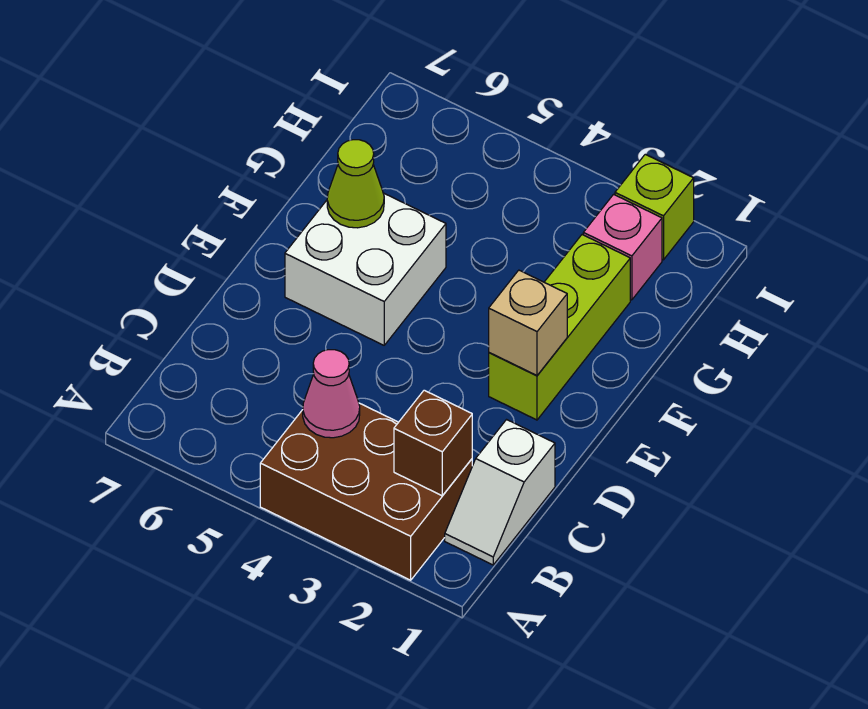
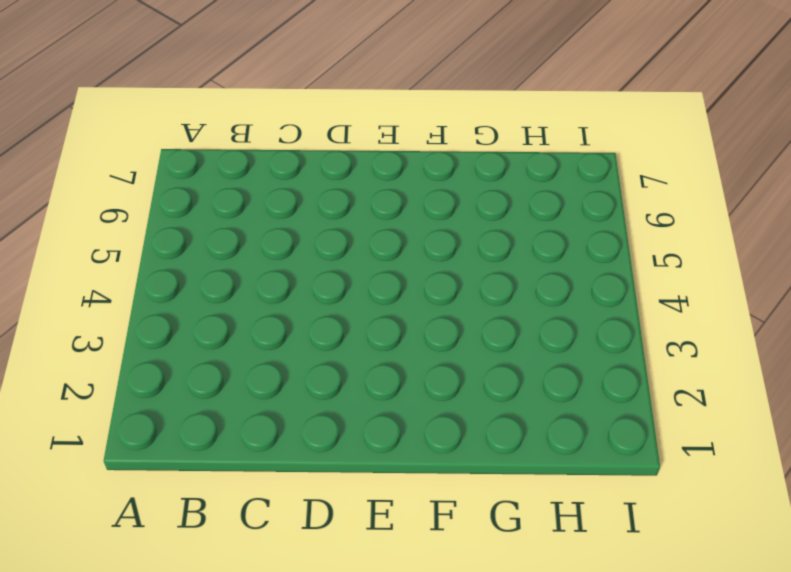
none -> brown 2x3 brick [260,403,472,580]
none -> white 1x2 slope [445,420,555,565]

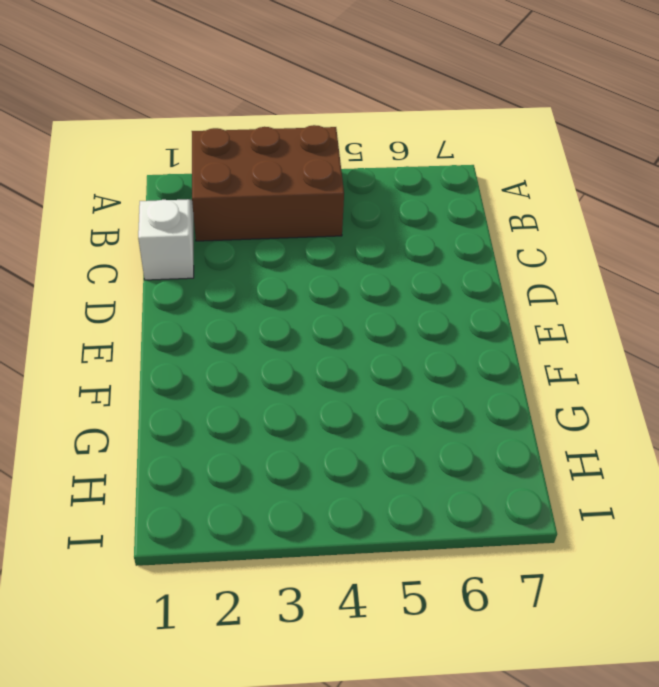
none -> lime 1x3 brick [489,235,630,420]
none -> white 2x2 brick [285,193,446,345]

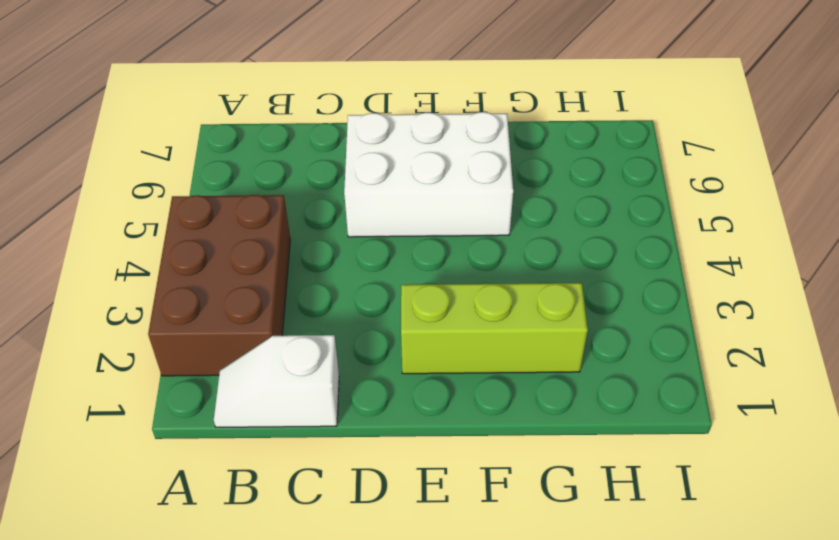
white 2x3 brick [344,112,513,237] -> white 2x2 brick [285,193,446,345]
none -> pink 1x1 brick [583,194,662,300]
none -> lime 1x1 brick [615,154,694,260]

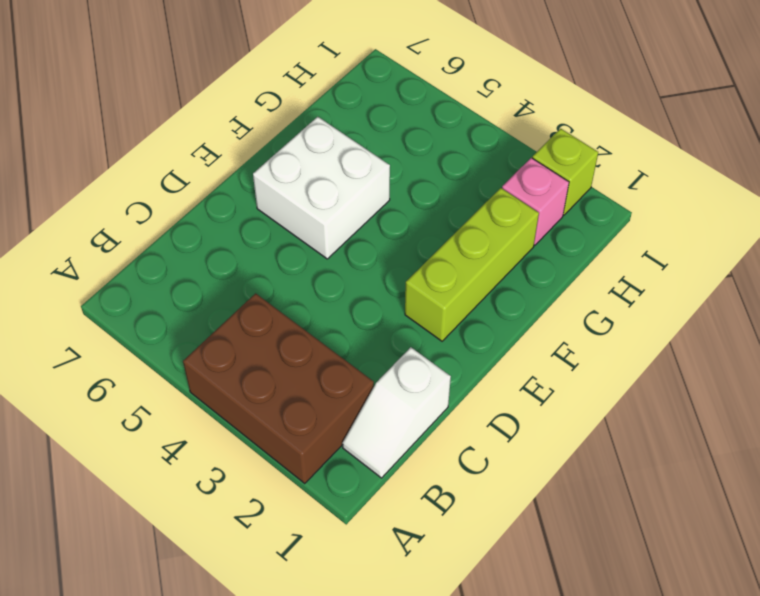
none -> brown 1x1 brick [394,390,472,496]
none -> pink 1x1 cone [303,350,360,438]

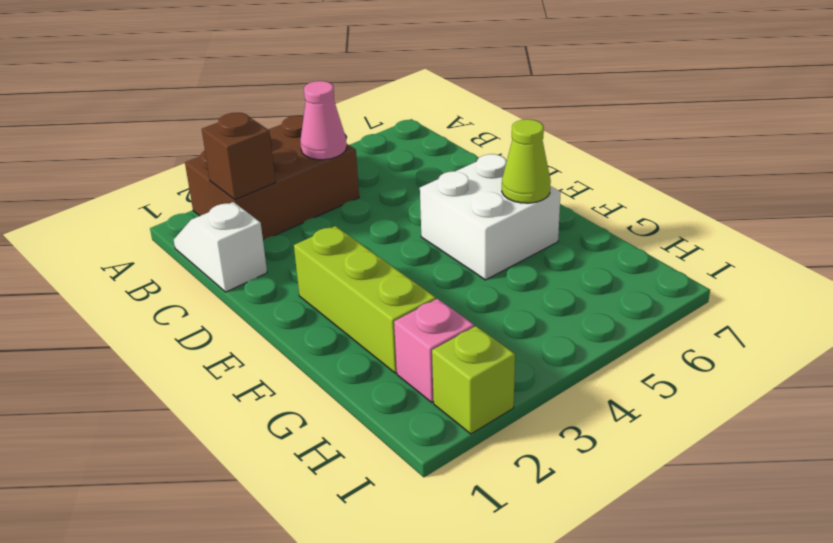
none -> tan 1x1 brick [489,270,567,375]

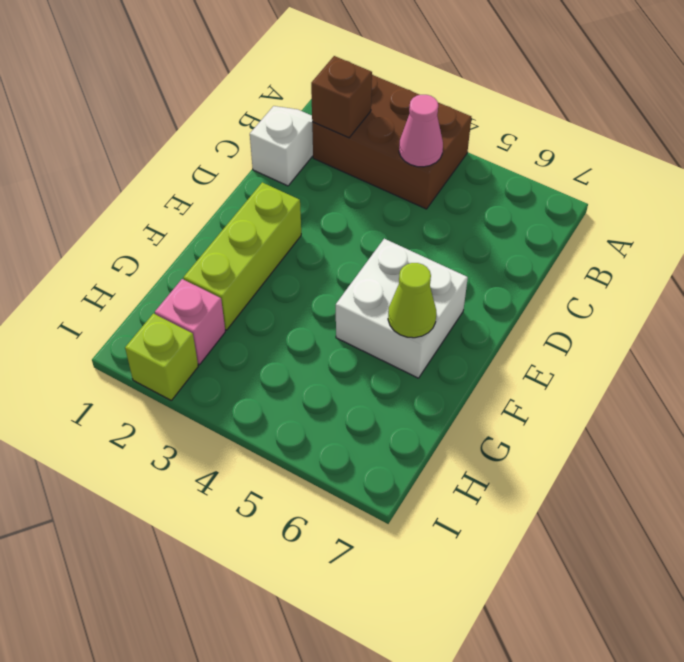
none -> tan 1x1 brick [489,270,567,375]

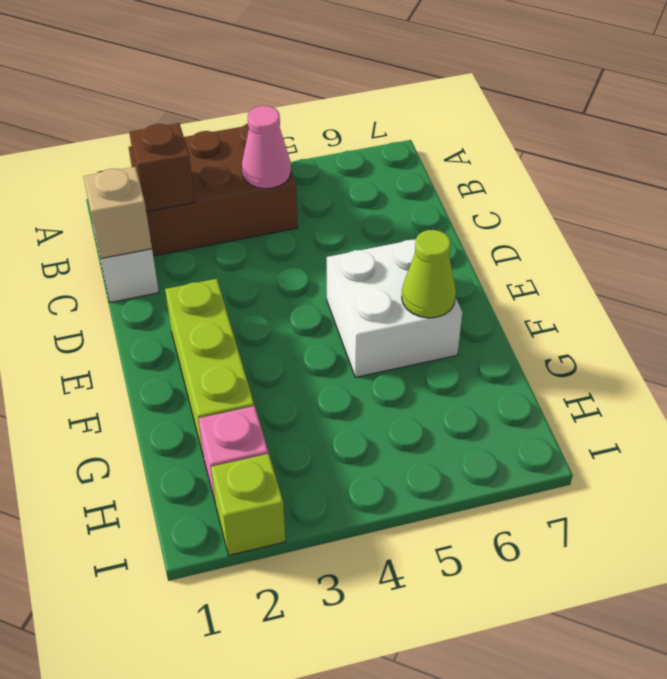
tan 1x1 brick [83,167,152,258] -> tan 1x1 brick moved to [489,270,567,375]

